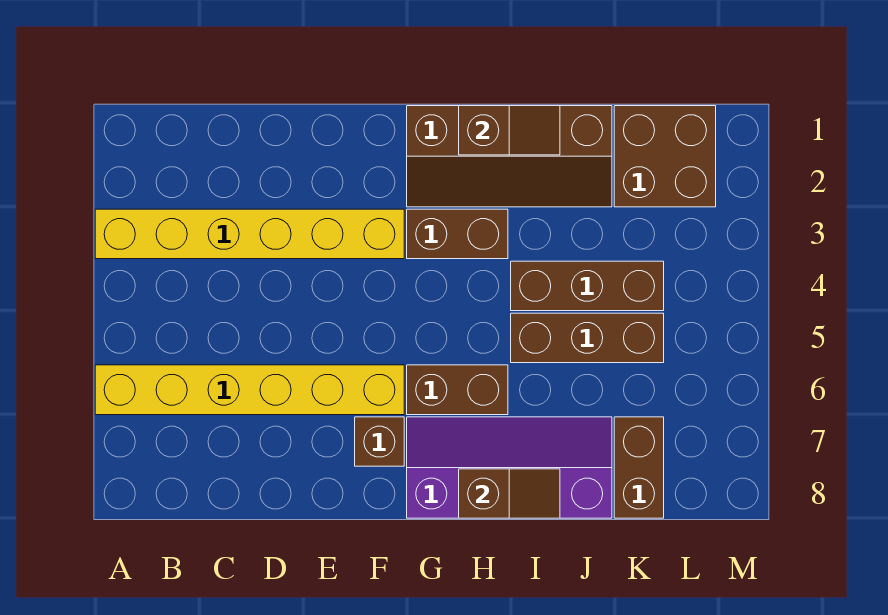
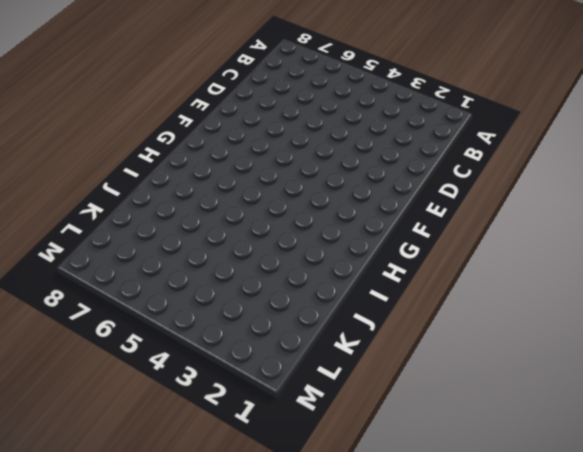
none -> yellow 1x6 brick [95,209,404,259]
none -> yellow 1x6 brick [95,365,404,415]
none -> brown 1x1 brick [355,417,404,466]

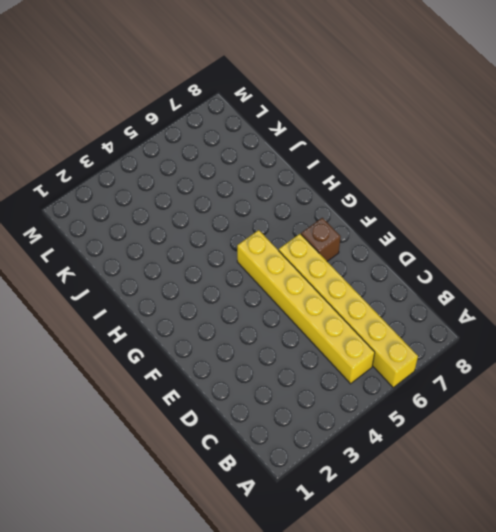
yellow 1x6 brick [237,230,375,384] -> yellow 1x6 brick moved to [95,209,404,259]
none -> brown 2x4 slope [407,106,612,207]
none -> brown 1x2 brick [407,209,508,259]
none -> brown 1x2 brick [407,365,508,415]

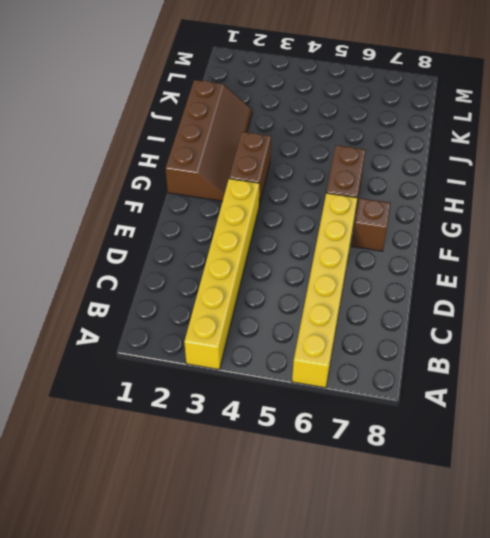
none -> purple 2x4 slope [407,417,612,518]
none -> brown 1x3 brick [511,261,664,311]
none -> brown 1x3 brick [511,313,664,363]

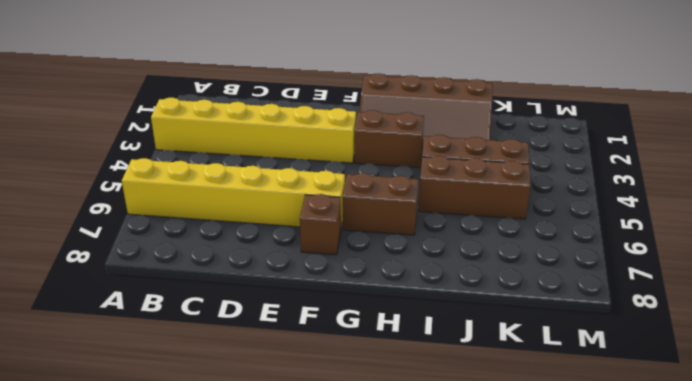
none -> purple 2x4 slope [407,417,612,518]
none -> brown 2x2 brick [614,106,716,207]
none -> brown 1x2 brick [614,417,664,518]

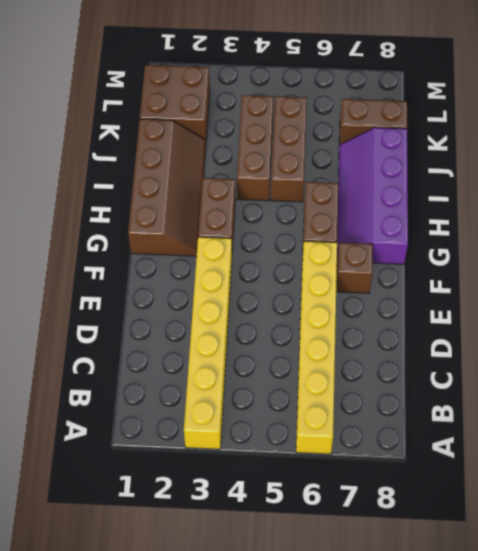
none -> brown 1x2 slope [459,106,560,155]
none -> brown 1x2 slope [459,469,560,518]

